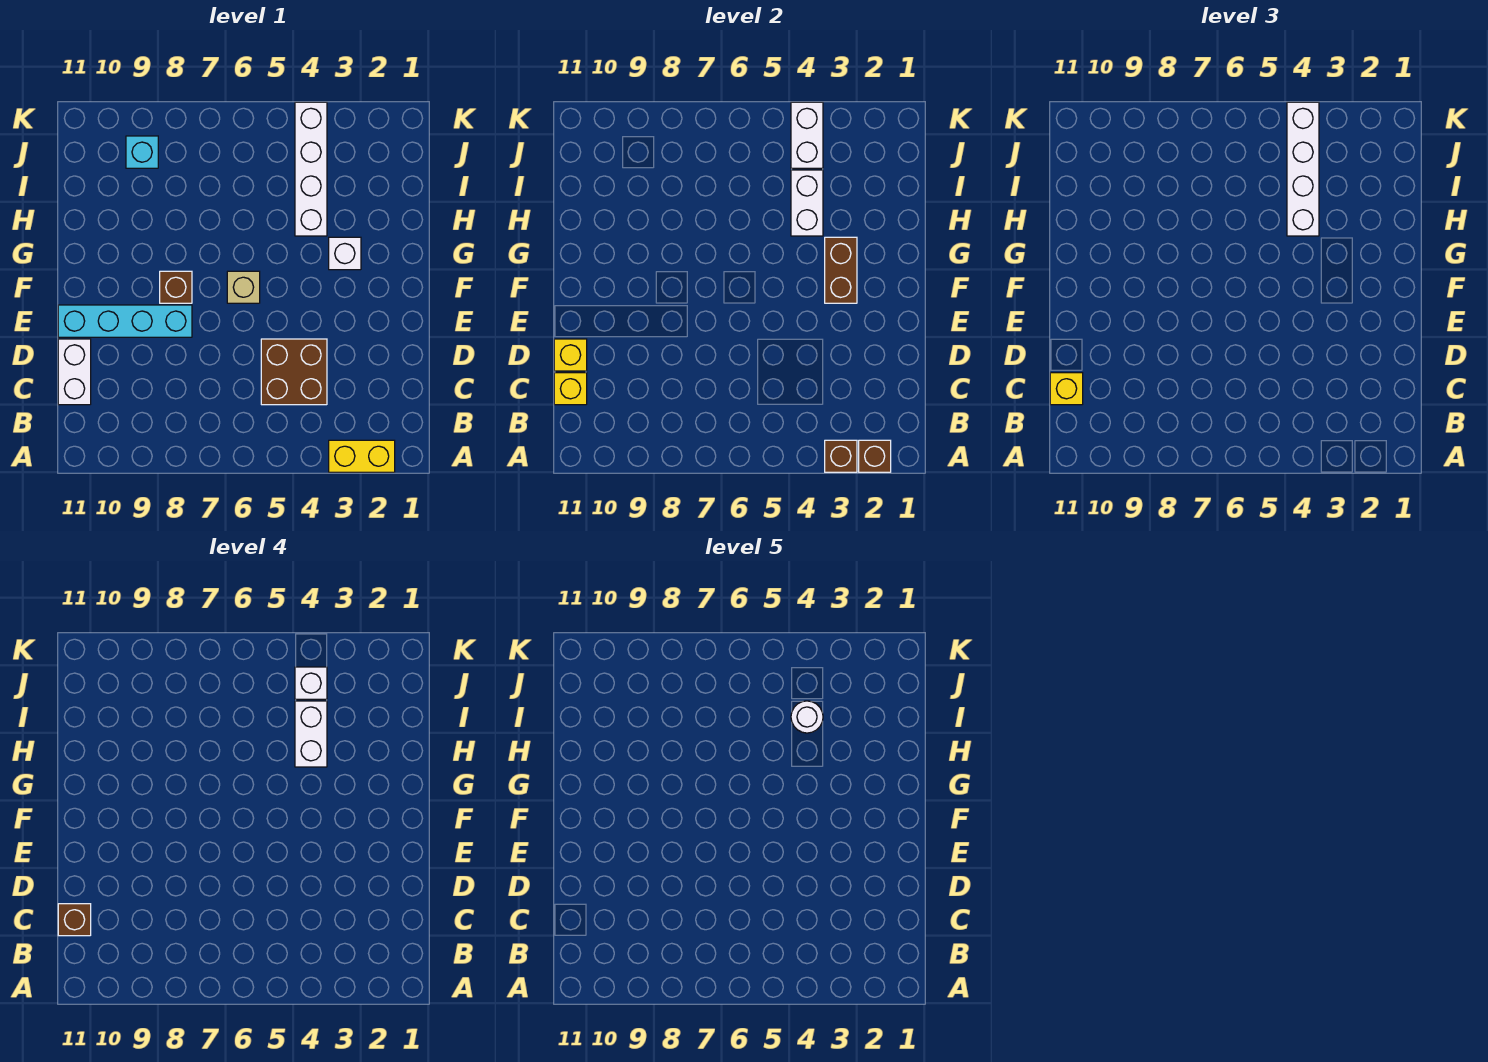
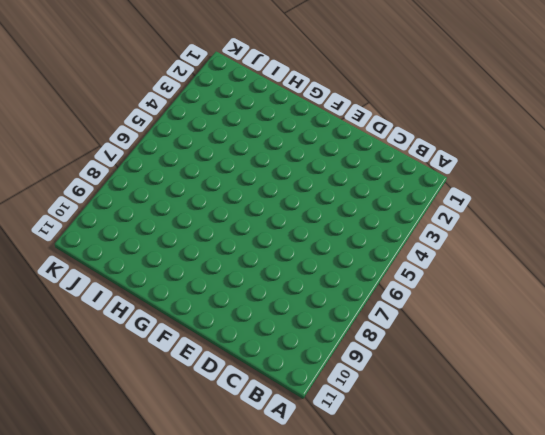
none -> yellow 1x2 brick [329,440,395,472]
none -> brown 2x2 brick [261,339,327,405]
none -> white 1x2 brick [58,339,91,405]

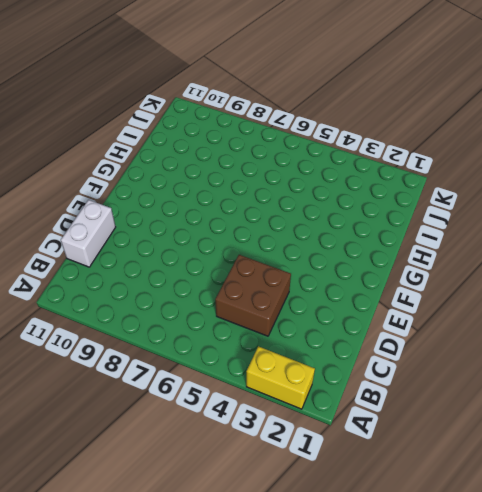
none -> cyan 1x4 brick [58,305,192,337]
none -> tan 1x1 brick [227,271,260,303]
none -> brown 1x1 brick [160,271,192,303]

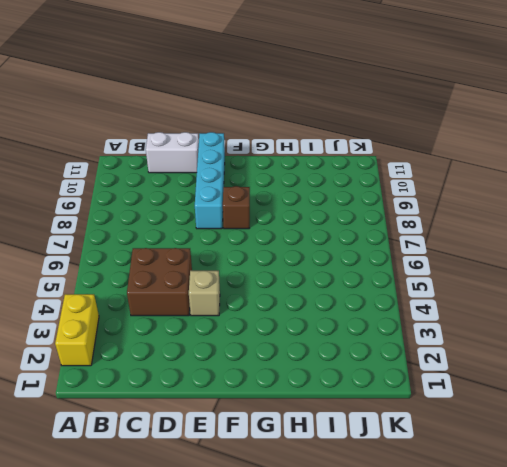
tan 1x1 brick [189,271,220,316] -> tan 1x1 brick moved to [227,271,260,303]
none -> white 1x1 brick [329,237,361,270]
none -> white 1x4 brick [295,102,327,236]
none -> cyan 1x1 brick [126,136,158,168]

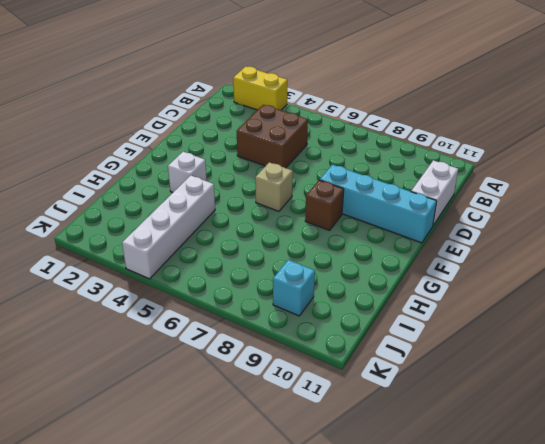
none -> brown 1x1 brick [859,440,891,472]
none -> brown 1x1 brick [825,440,857,472]
none -> yellow 1x1 brick [554,373,587,405]

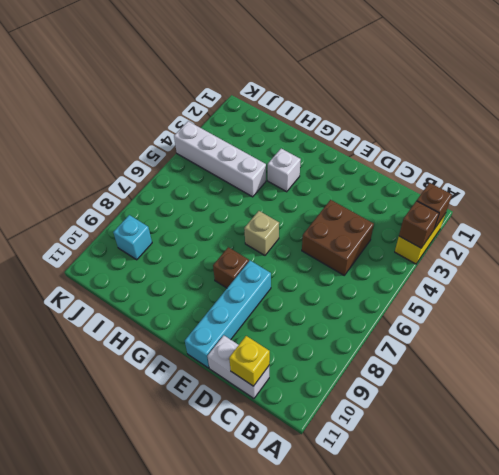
none -> yellow 1x1 brick [554,339,587,371]
none -> brown 1x2 brick [825,237,857,303]
none -> white 1x2 brick [791,170,823,236]

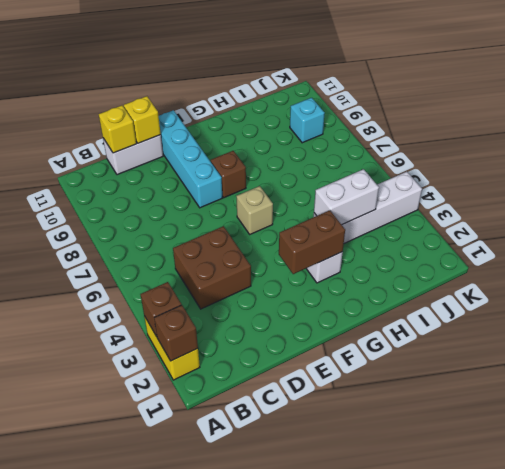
none -> white 1x2 brick [791,102,823,168]
none -> yellow 1x1 brick [1050,373,1083,405]
none -> white 1x4 brick [1287,102,1319,236]

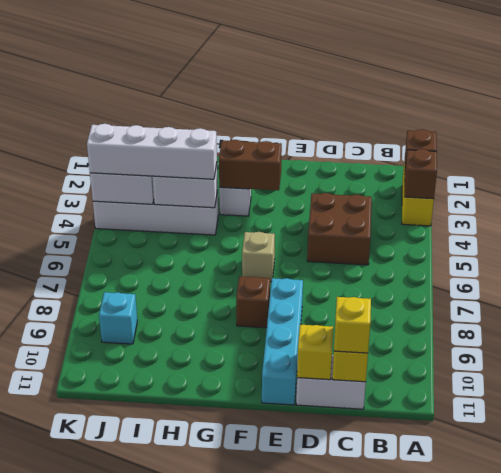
none -> brown 1x1 brick [58,904,91,936]
none -> white 1x2 brick [295,701,327,767]
none -> white 1x1 brick [295,667,327,699]

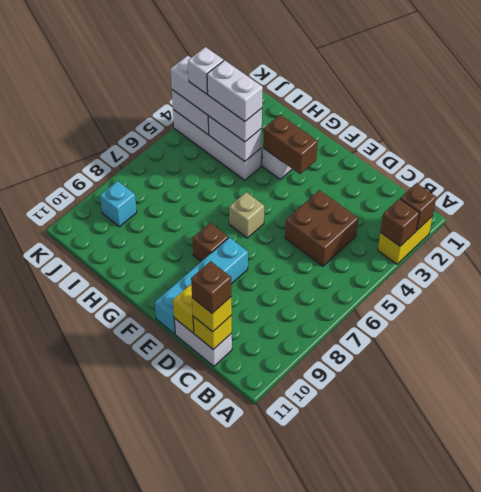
none -> white 1x1 round brick [791,701,823,733]

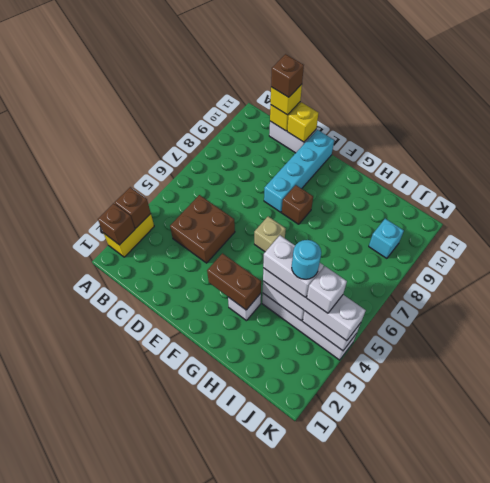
cyan 1x1 round brick [292,240,321,279] -> white 1x1 round brick [791,701,823,733]

